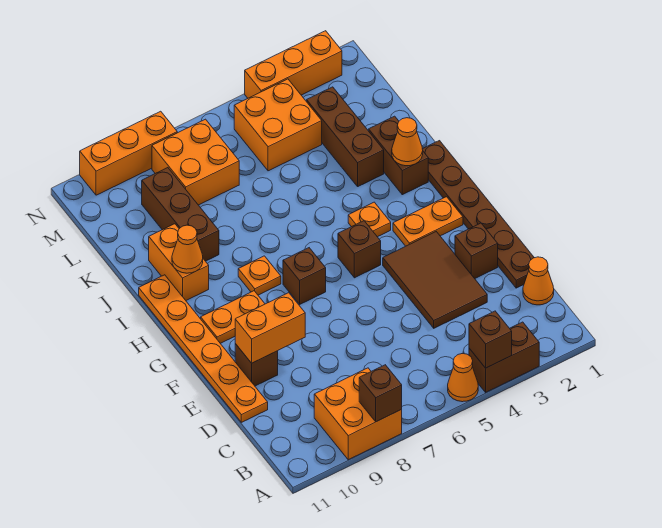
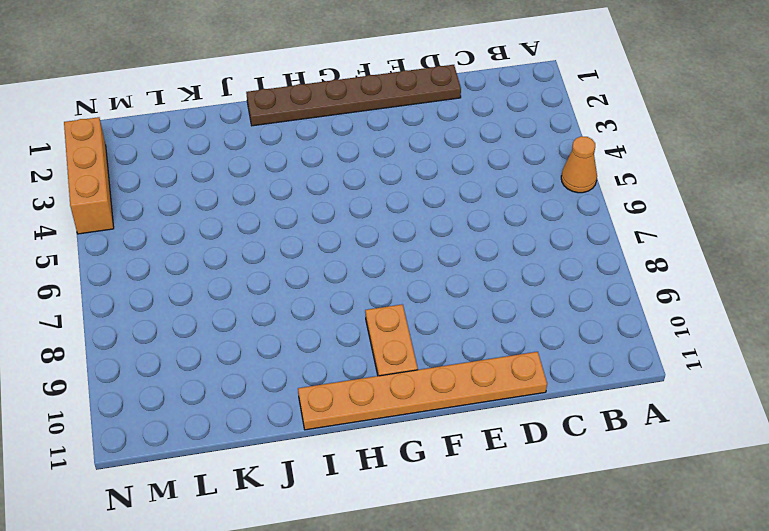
none -> brown 1x2 brick [469,322,539,392]
none -> orange 2x2 brick [314,368,402,460]
none -> orange 1x1 cone [523,257,554,305]

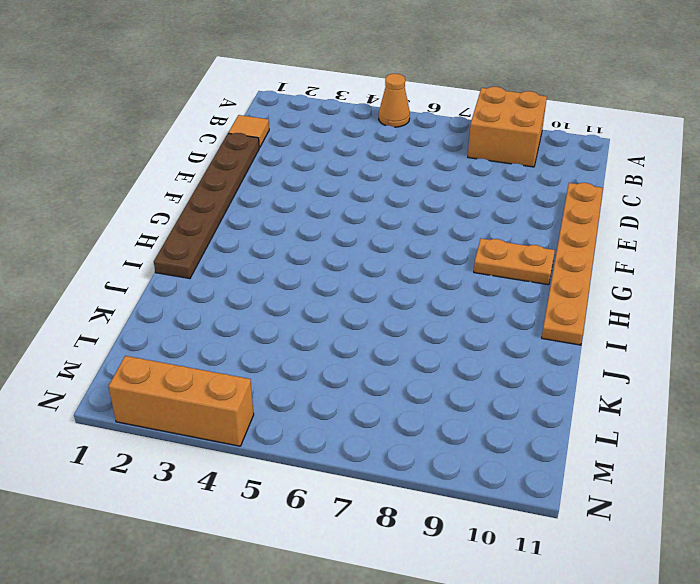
orange 1x1 tile [228,115,269,147] -> orange 1x1 cone [523,257,554,305]
none -> brown 1x2 brick [469,322,539,392]
none -> brown 2x3 tile [383,232,487,328]
none -> brown 1x1 brick [455,223,498,279]

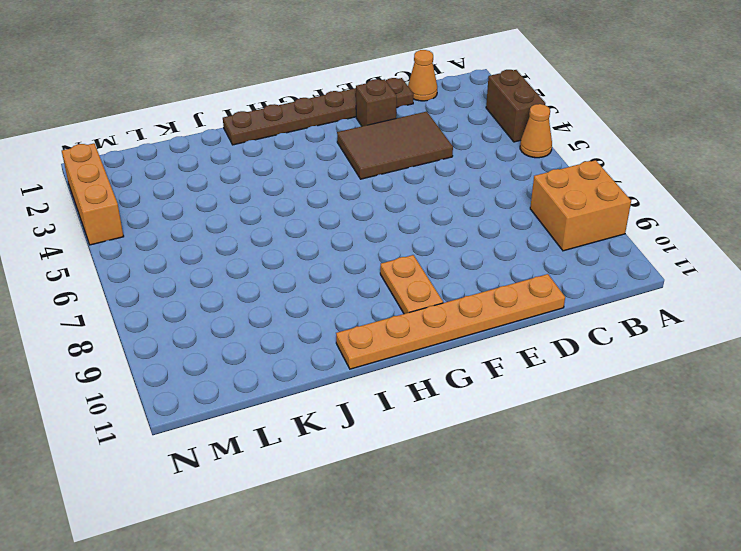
none -> brown 1x1 brick [235,344,278,386]
none -> orange 1x2 plate [393,197,463,246]
none -> brown 1x1 brick [338,221,381,278]

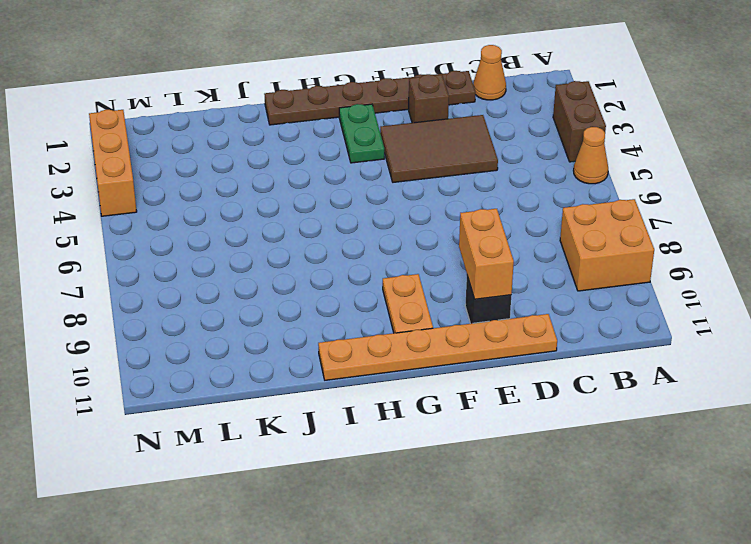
black 1x1 brick [465,276,511,324] -> brown 1x1 brick [235,344,278,386]
green 1x2 plate [339,104,384,163] -> orange 1x2 plate [393,197,463,246]
none -> brown 1x1 brick [338,221,381,278]
none -> brown 1x1 brick [283,248,326,304]
none -> orange 1x1 plate [348,202,391,237]

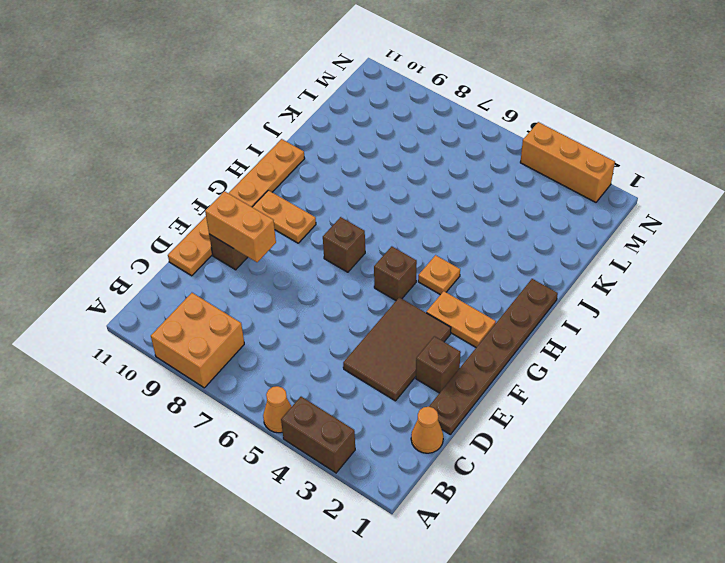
none -> orange 1x1 plate [238,256,281,295]
none -> brown 1x2 brick [369,116,428,195]
none -> orange 1x2 brick [149,224,209,300]

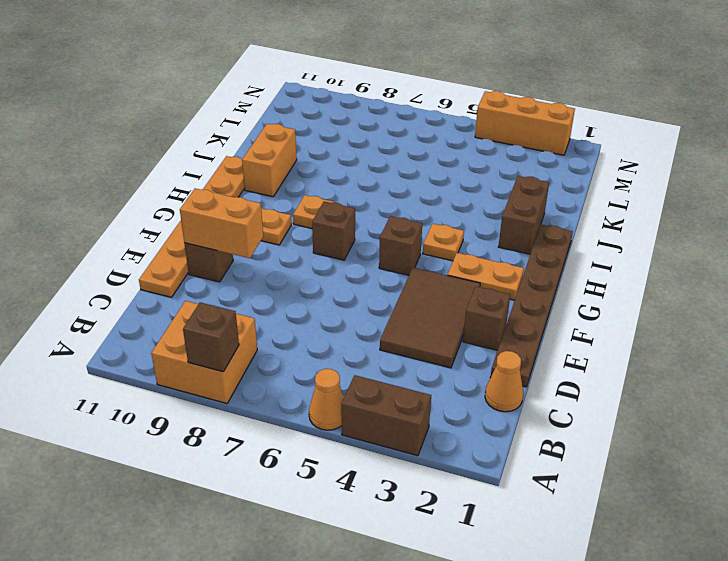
none -> brown 1x3 brick [307,87,384,186]
none -> brown 1x3 brick [142,168,219,261]
none -> orange 2x2 brick [234,79,322,171]

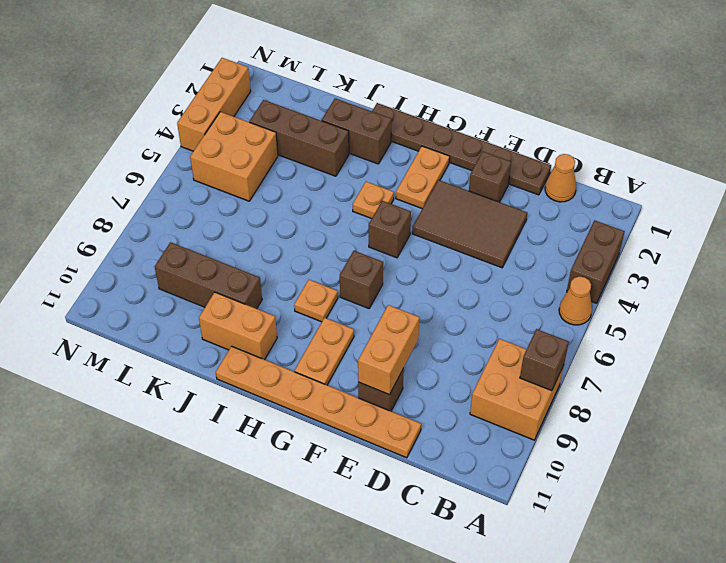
none -> orange 2x2 brick [152,119,239,205]
none -> orange 1x3 brick [80,111,177,195]
none -> brown 1x1 brick [469,311,512,368]

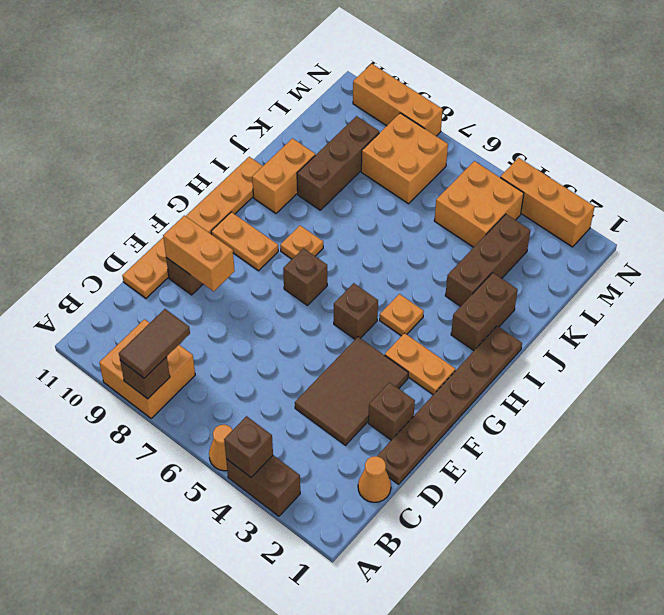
brown 1x2 tile [119,309,190,378] -> none
none -> orange 1x1 cone [392,118,423,166]
none -> orange 1x1 cone [172,225,203,273]

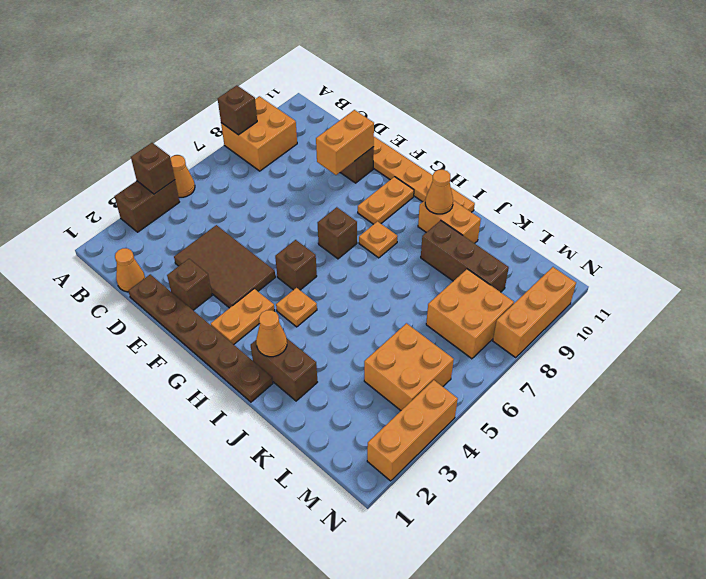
none -> brown 1x3 brick [307,87,384,186]

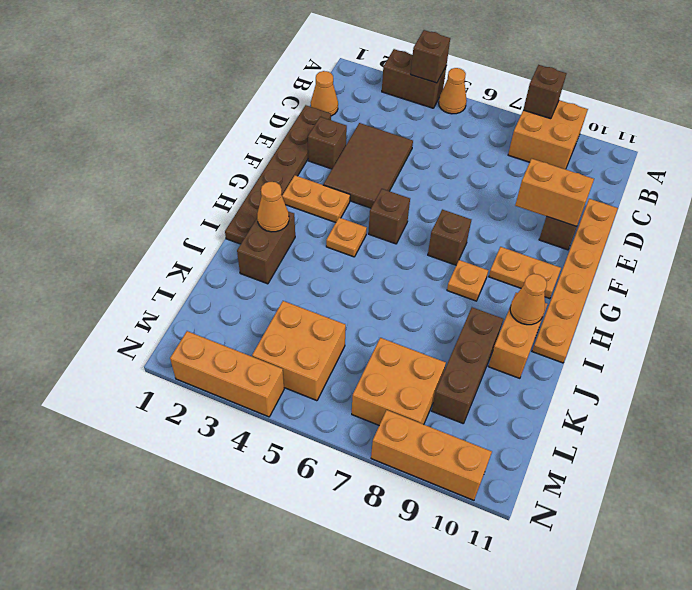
none -> brown 1x3 brick [307,87,384,186]

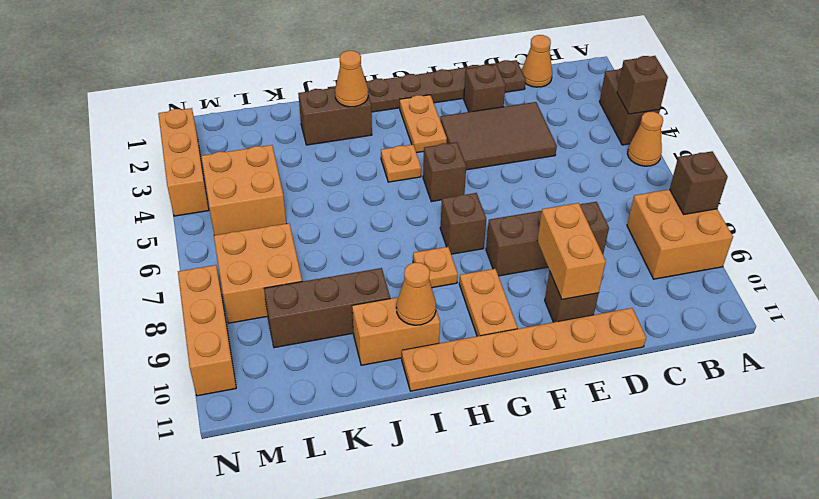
brown 1x3 brick [486,202,609,276] -> brown 1x3 brick moved to [307,87,384,186]

